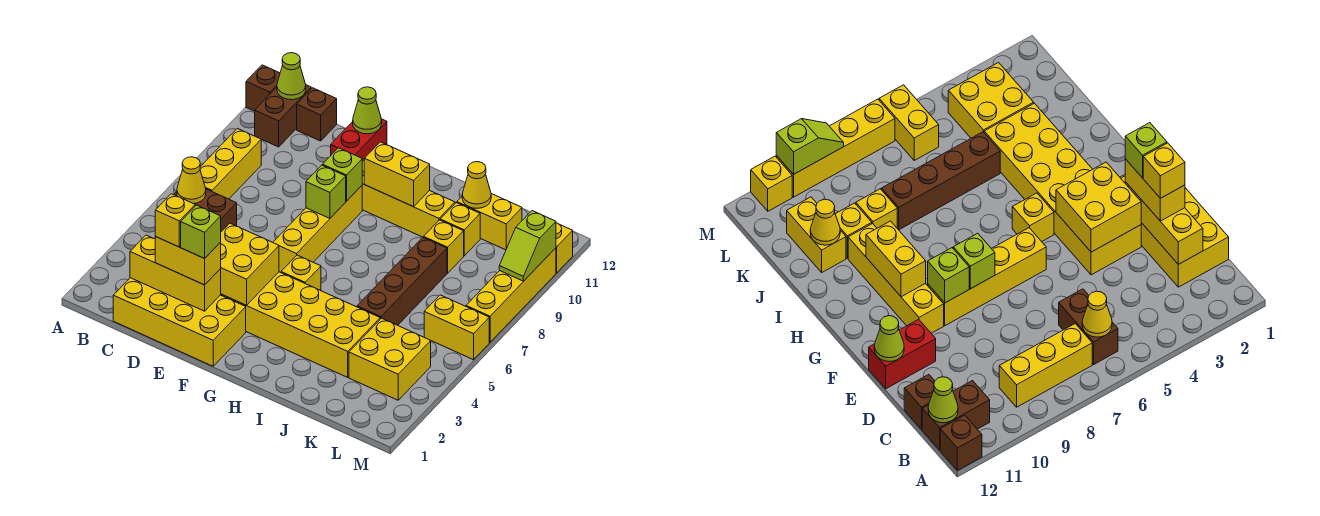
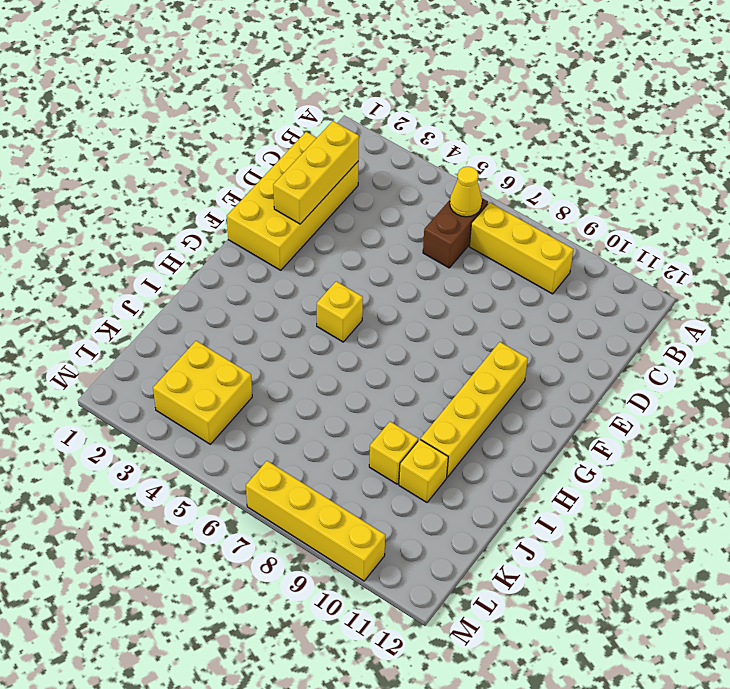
none -> brown 1x1 brick [246,65,280,111]
none -> brown 1x2 brick [255,85,311,147]
none -> brown 1x1 brick [297,88,337,141]
none -> yellow 2x6 brick [221,272,380,377]

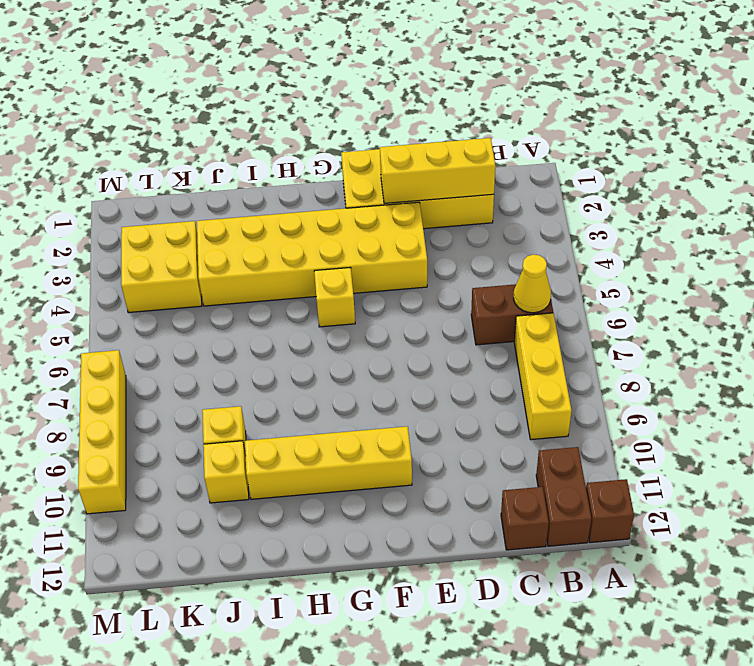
none -> red 1x2 brick [331,119,387,160]
none -> yellow 1x4 brick [273,186,362,272]
none -> brown 1x4 brick [357,237,447,325]
none -> yellow 1x2 brick [457,194,522,250]

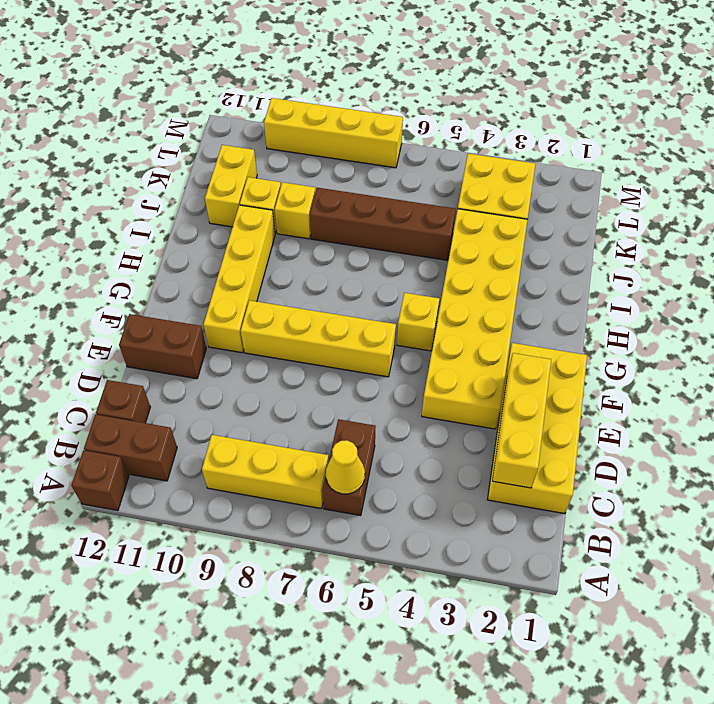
brown 1x2 brick [119,314,206,379] -> red 1x2 brick [331,119,387,160]
none -> yellow 1x2 brick [424,295,489,360]
none -> yellow 1x1 brick [556,223,573,273]
none -> lime 1x1 cone [277,53,306,100]
none -> yellow 2x2 brick [220,223,279,305]

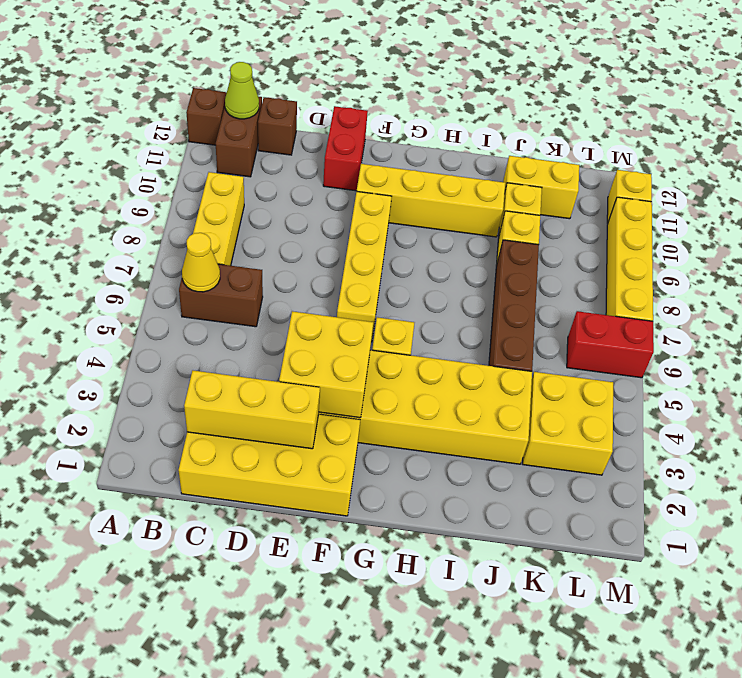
red 1x2 brick [567,311,654,378] -> yellow 1x2 brick [424,295,489,360]
none -> lime 1x1 cone [353,87,382,134]
none -> lime 1x1 brick [306,165,346,218]
none -> lime 1x1 brick [322,148,362,201]
none -> yellow 1x2 brick [364,142,430,207]

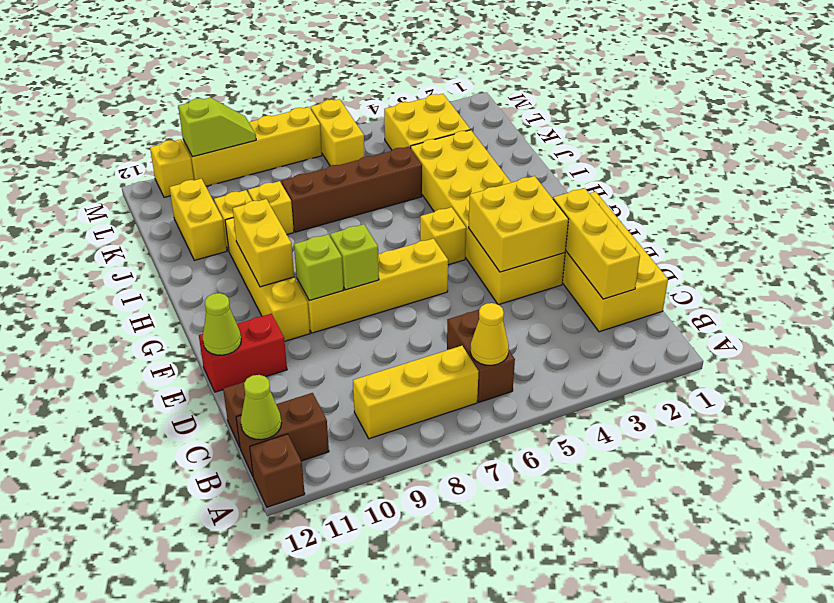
none -> yellow 1x1 cone [462,162,491,208]
none -> yellow 1x2 brick [155,237,221,285]
none -> yellow 1x1 brick [155,194,195,247]
none -> lime 1x1 brick [181,205,221,259]

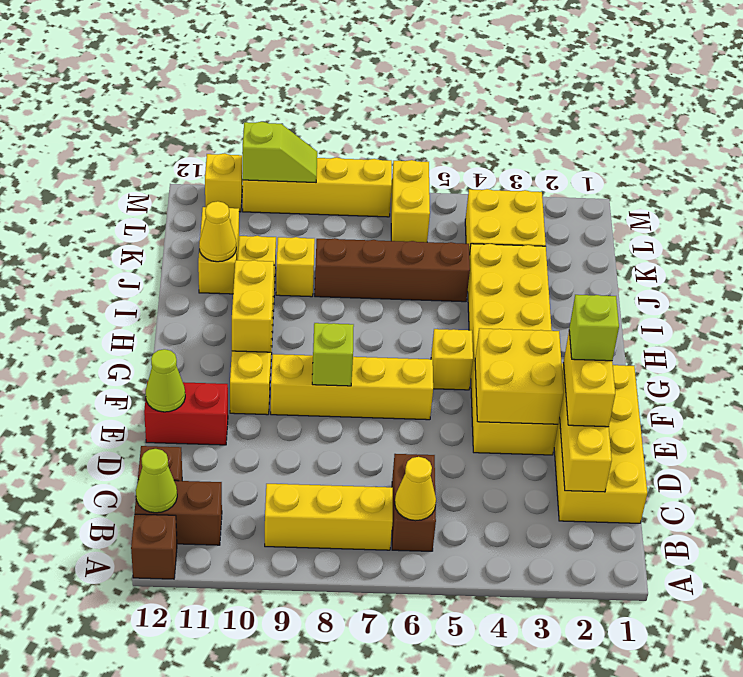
none -> lime 1x1 brick [322,148,362,201]
none -> yellow 1x1 brick [155,194,195,247]

